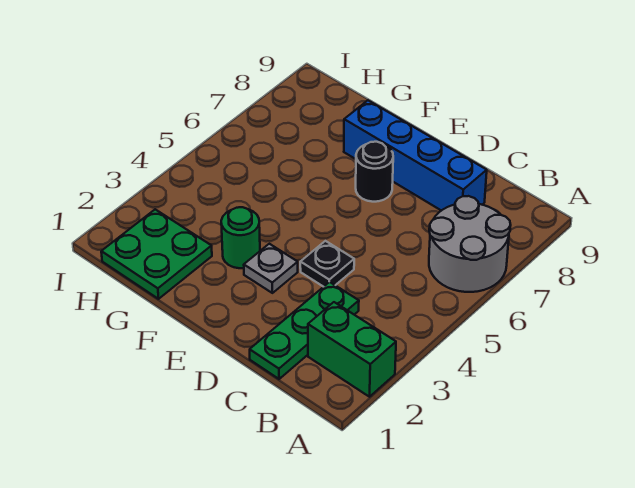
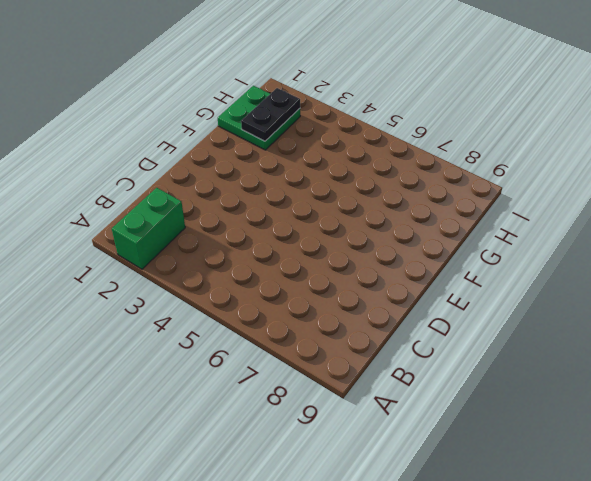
black 1x2 plate [241,88,300,141] -> none
none -> grey 2x2 round brick [429,196,511,292]
none -> green 1x3 plate [250,282,359,379]

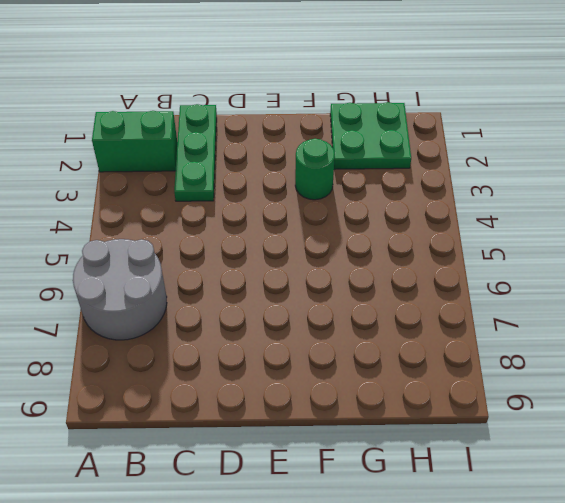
none -> blue 1x4 brick [344,101,487,211]
none -> black 1x1 plate [300,241,354,287]

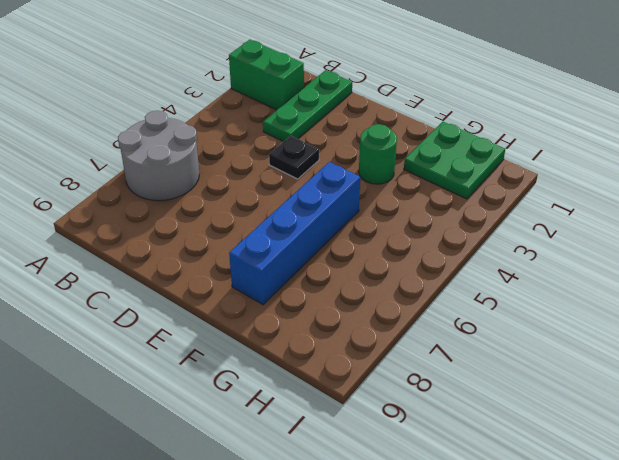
blue 1x4 brick [229,162,360,305] -> blue 1x4 brick turned to [344,101,487,211]
none -> grey 1x1 plate [244,244,298,293]
none -> black 1x1 round brick [356,142,393,202]

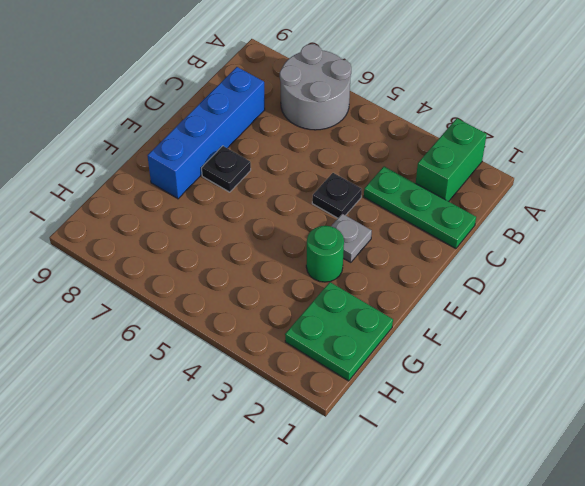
black 1x1 plate [202,146,251,192] -> black 1x1 round brick [356,142,393,202]

